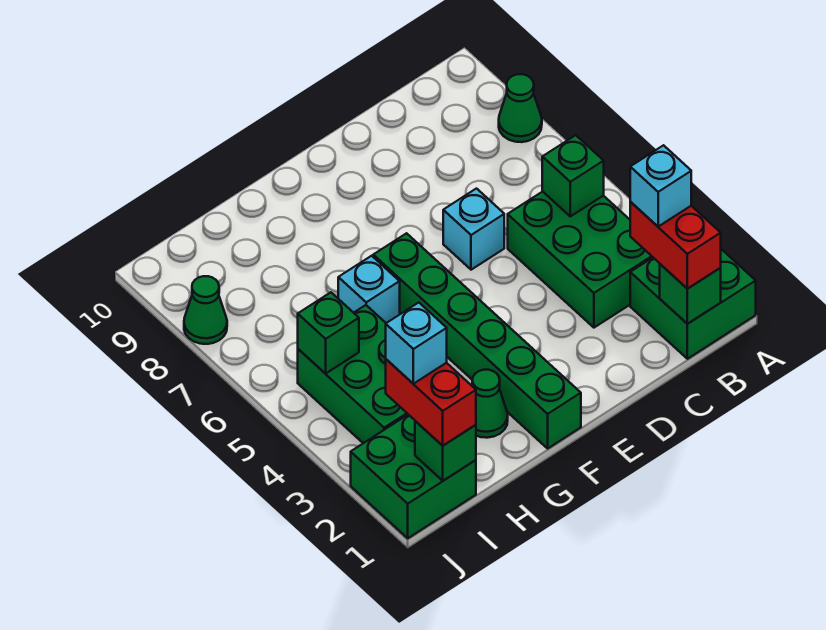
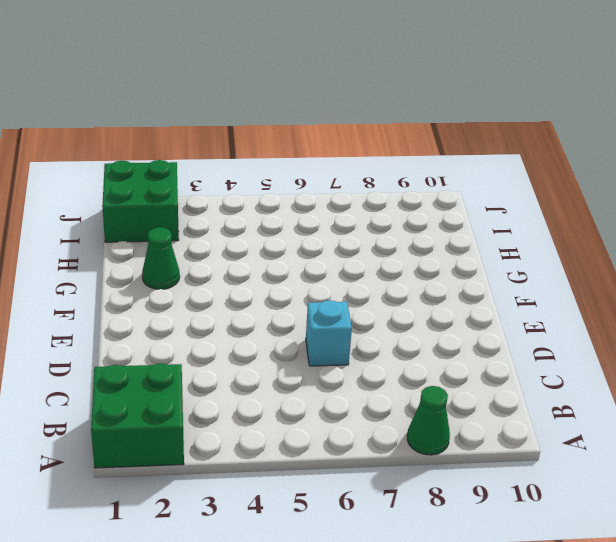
none -> green 2x3 brick [508,192,653,328]
none -> green 1x6 brick [373,233,581,448]
none -> cyan 1x1 brick [338,256,400,323]

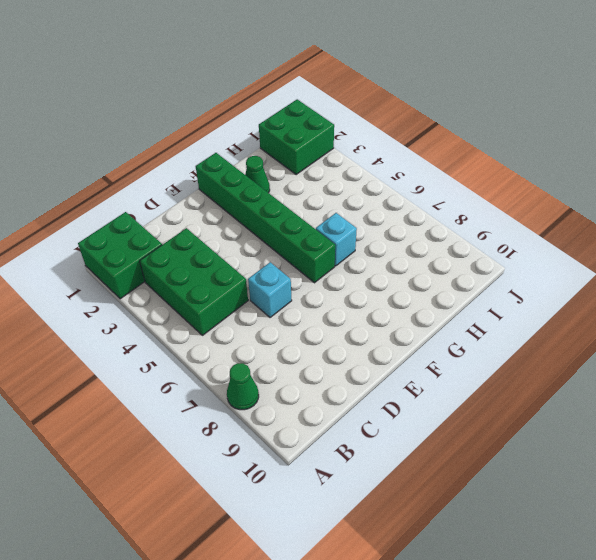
none -> green 2x3 brick [298,305,408,443]
none -> green 1x1 cone [184,276,227,344]
none -> green 1x1 brick [660,264,721,324]

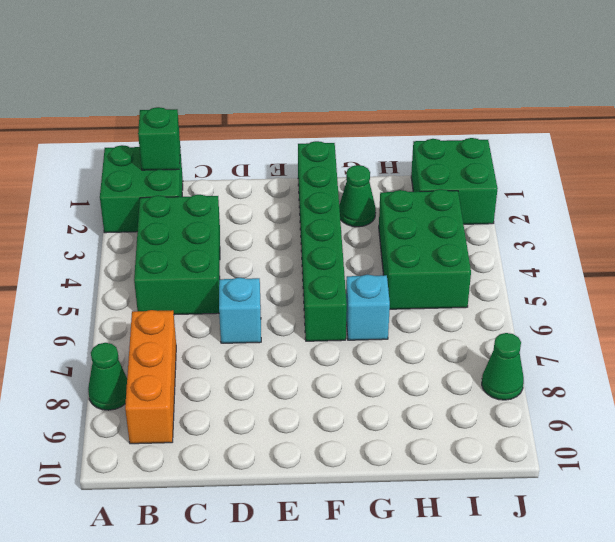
orange 1x3 brick [125,310,176,444] -> none
none -> green 1x1 brick [542,135,604,216]
none -> green 1x1 brick [415,421,476,481]
none -> green 1x1 brick [298,292,359,374]

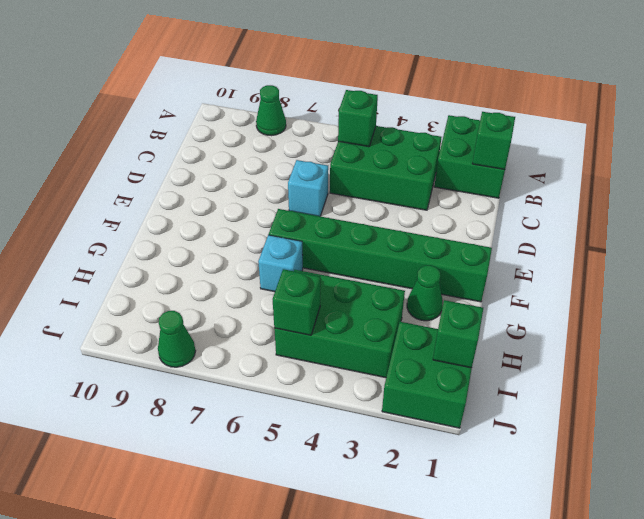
none -> red 1x2 brick [630,202,721,289]
none -> red 1x2 brick [386,359,476,446]
none -> cyan 1x1 brick [630,145,691,227]

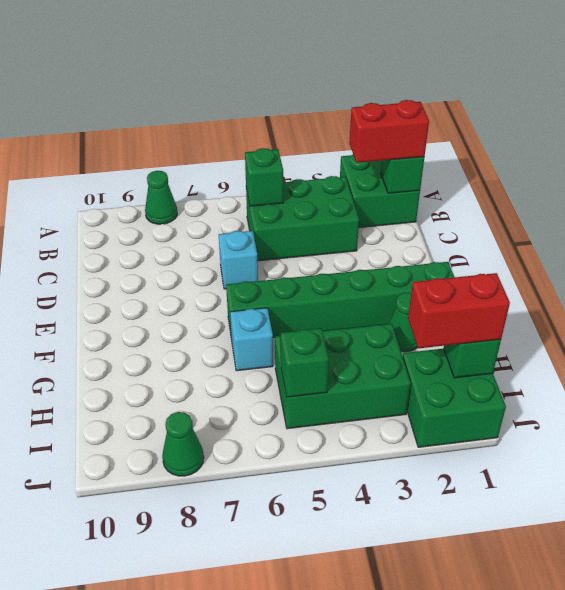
none -> cyan 1x1 brick [630,145,691,227]
none -> cyan 1x1 brick [386,303,447,384]

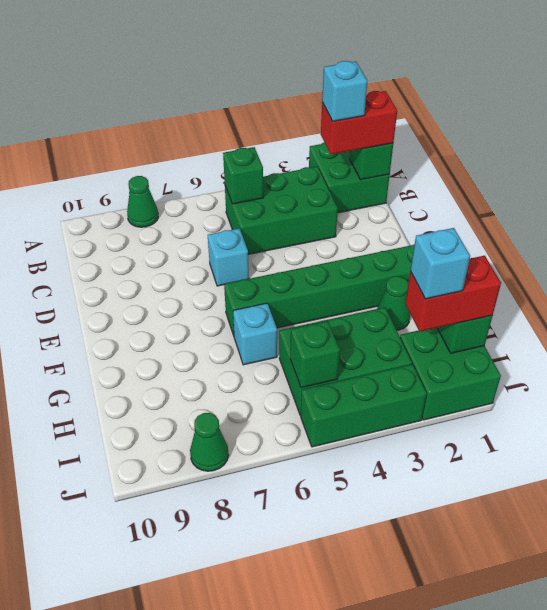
green 1x3 brick [301,364,427,447] -> none

